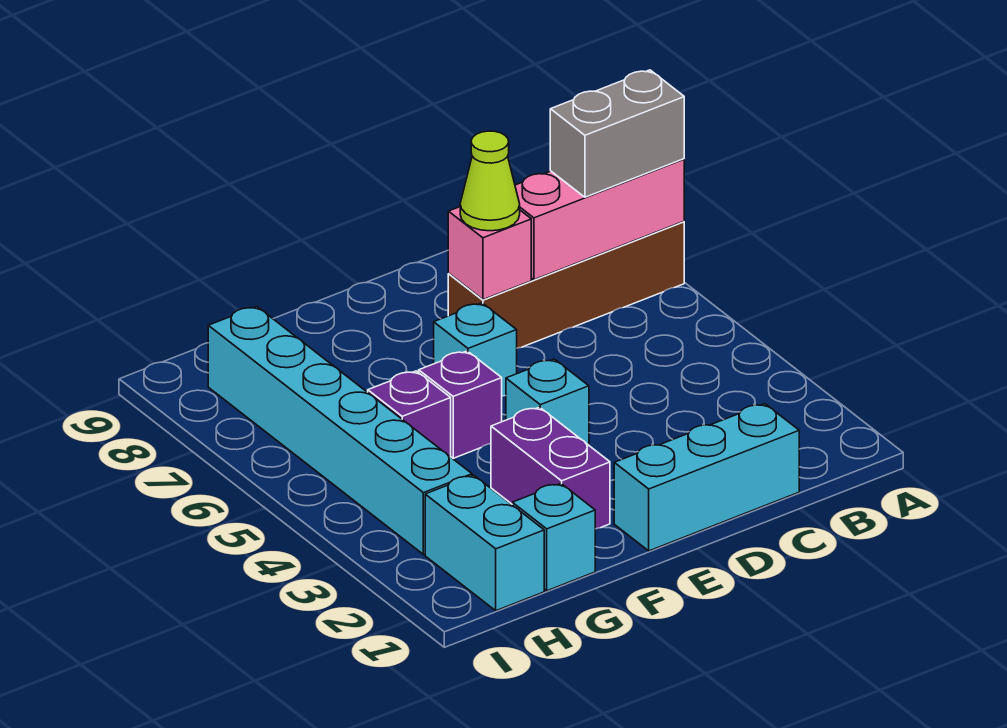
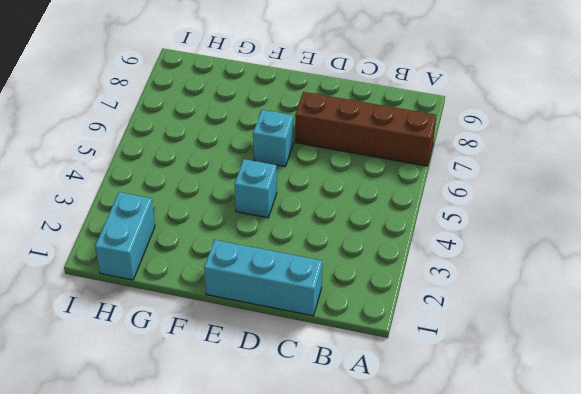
none -> purple 1x2 brick [491,407,610,529]
none -> purple 1x1 brick [419,351,502,458]
none -> cyan 1x1 brick [512,483,595,591]

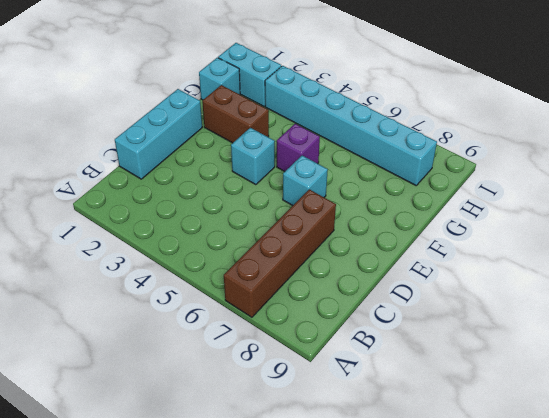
brown 1x2 brick [202,85,269,143] -> purple 1x2 brick [491,407,610,529]
none -> purple 1x1 brick [368,371,451,457]
none -> pink 1x3 brick [515,159,684,280]
none -> pink 1x1 brick [448,207,531,300]

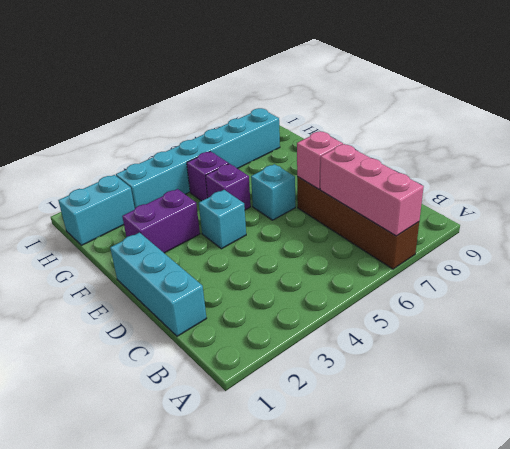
none -> cyan 1x1 brick [512,483,595,591]
none -> grey 1x2 brick [550,70,684,197]
none -> lime 1x1 cone [460,131,520,231]

